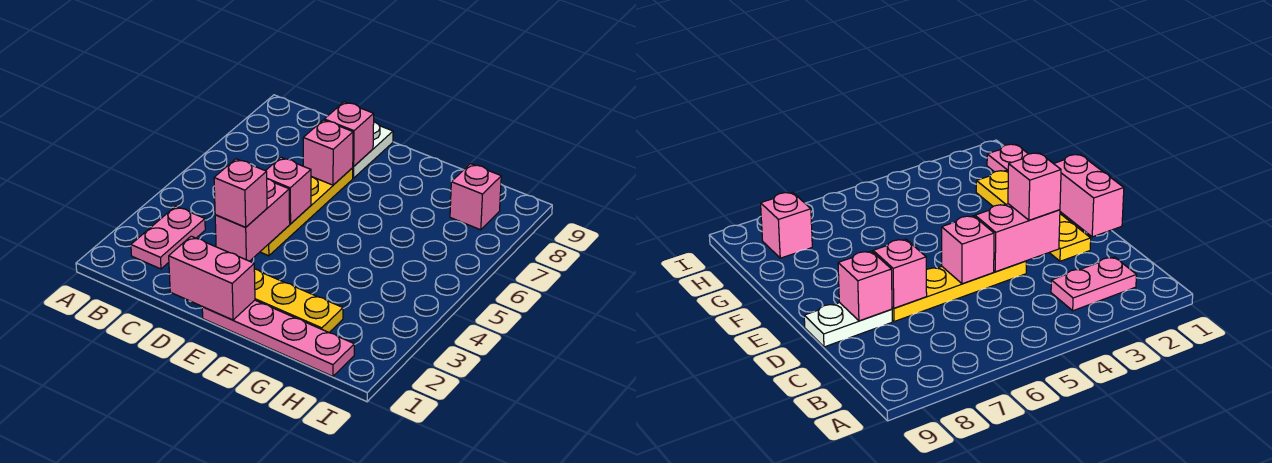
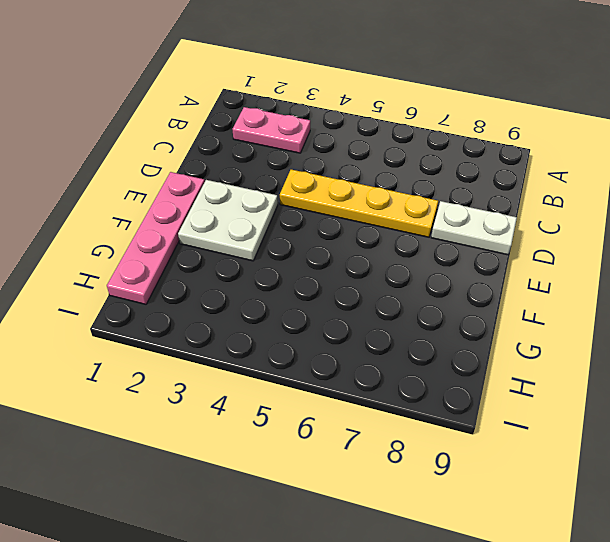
white 2x2 plate [178,180,278,261] -> yellow 1x4 plate [254,269,343,333]
none -> pink 1x1 brick [450,164,501,230]
none -> pink 1x2 brick [169,236,255,320]
none -> pink 1x2 brick [215,179,290,261]

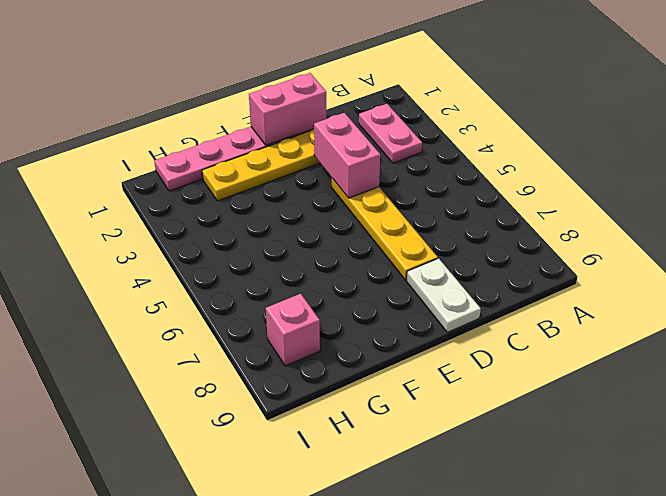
none -> pink 1x1 brick [266,157,311,224]
none -> pink 1x1 brick [303,120,353,185]
none -> pink 1x1 brick [324,102,374,166]

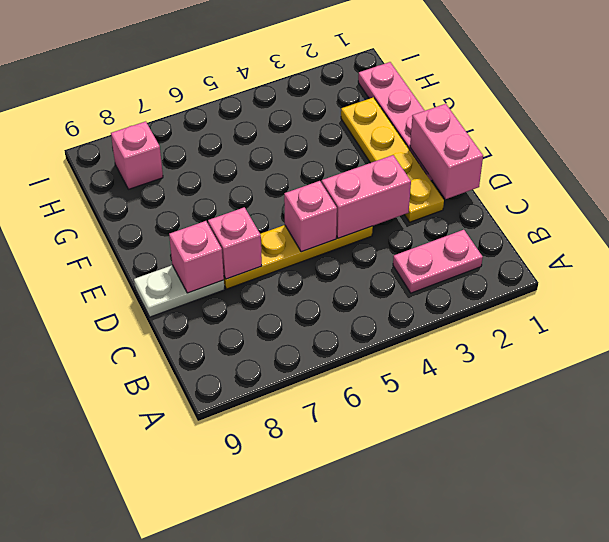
none -> pink 1x1 brick [214,159,267,227]

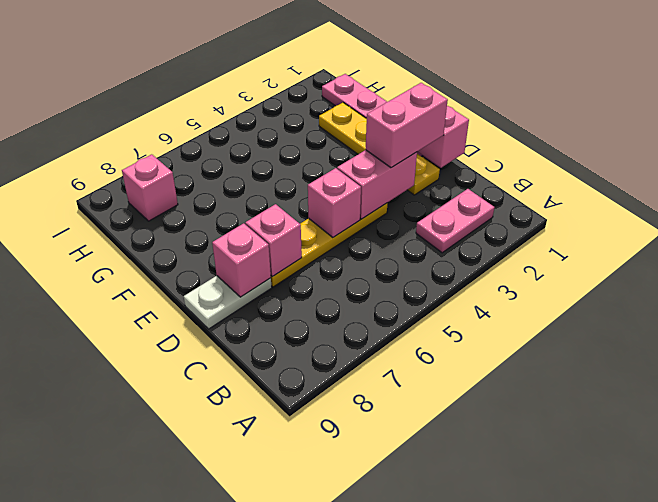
pink 1x2 brick [366,83,448,168] -> pink 1x1 brick [214,159,267,227]

